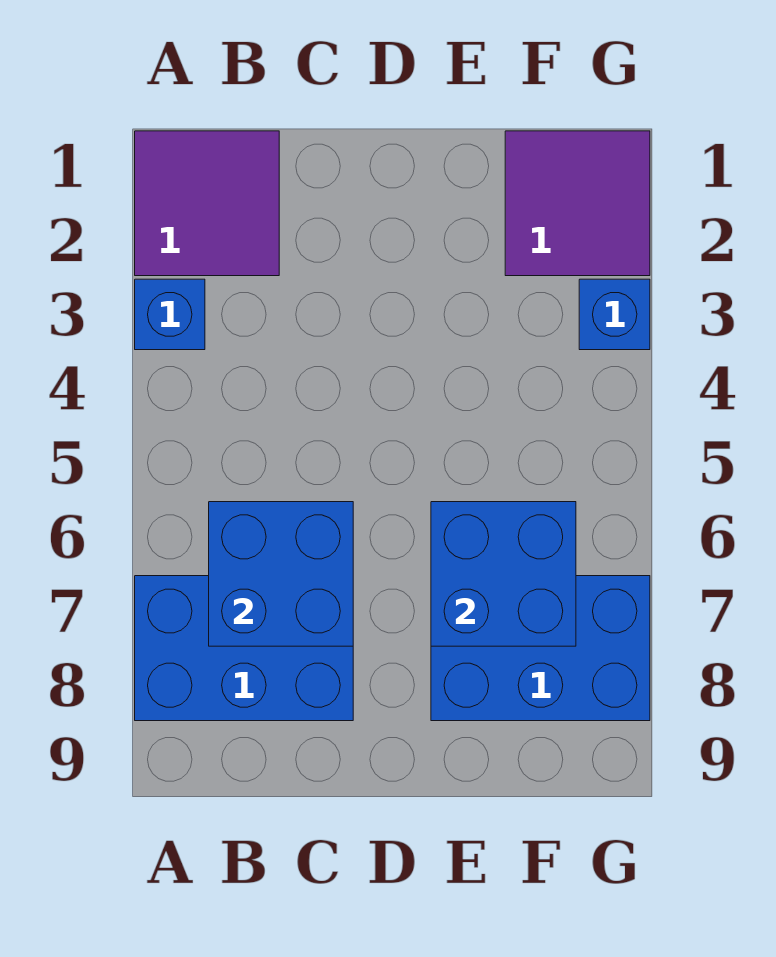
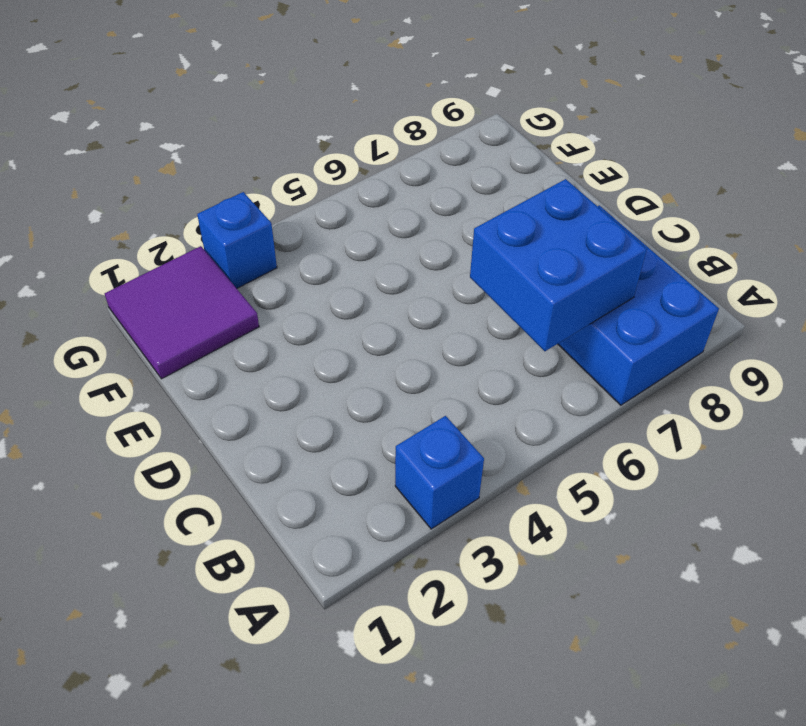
none -> purple 2x2 tile [135,131,279,276]
none -> blue 2x3 brick [431,576,650,721]

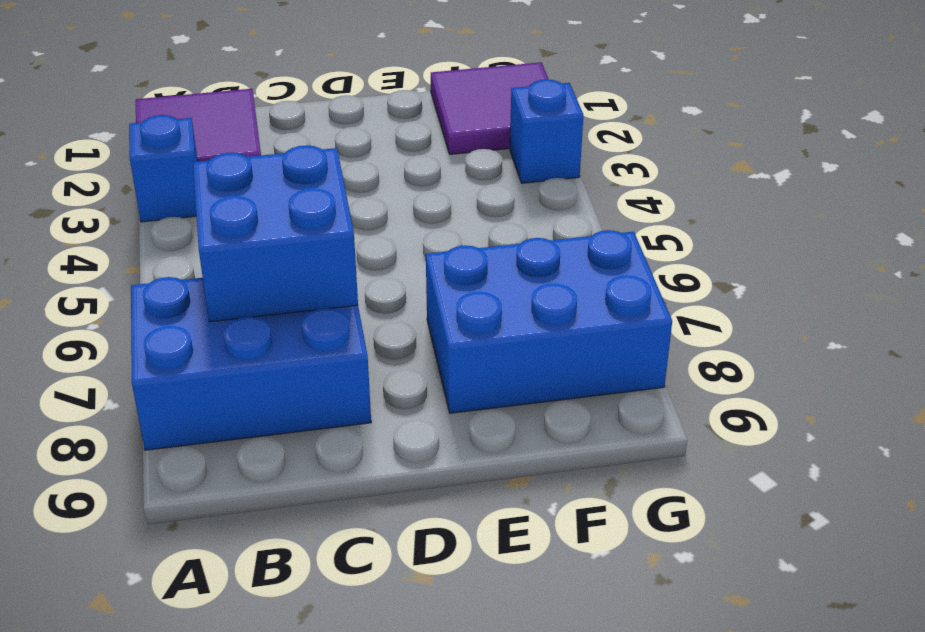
none -> blue 2x2 brick [431,502,576,646]

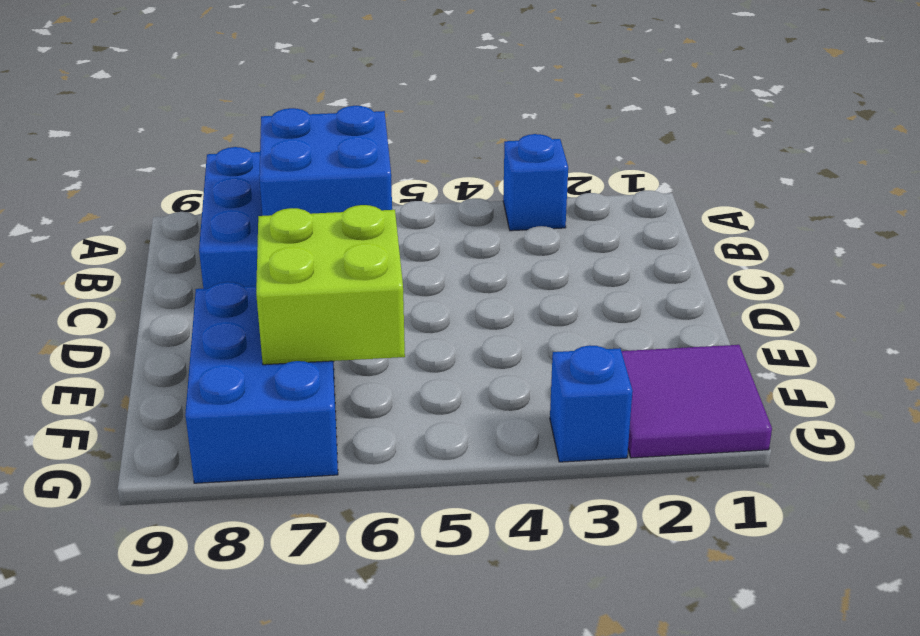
lime 2x2 brick [256,205,405,365] -> blue 2x2 brick [431,502,576,646]
none -> purple 2x2 tile [135,131,279,276]

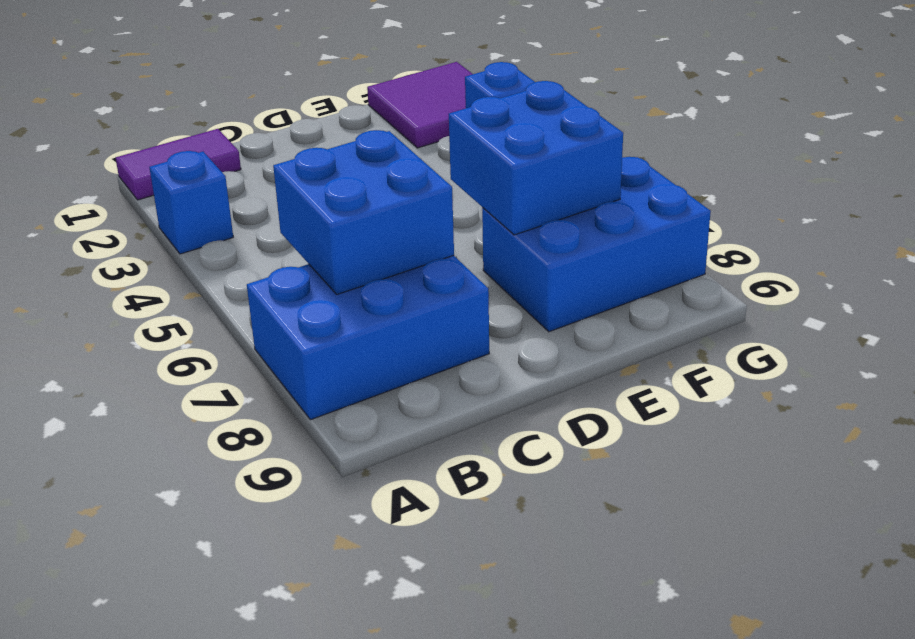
purple 1x2 tile [116,129,241,200] -> purple 2x2 tile [135,131,279,276]

